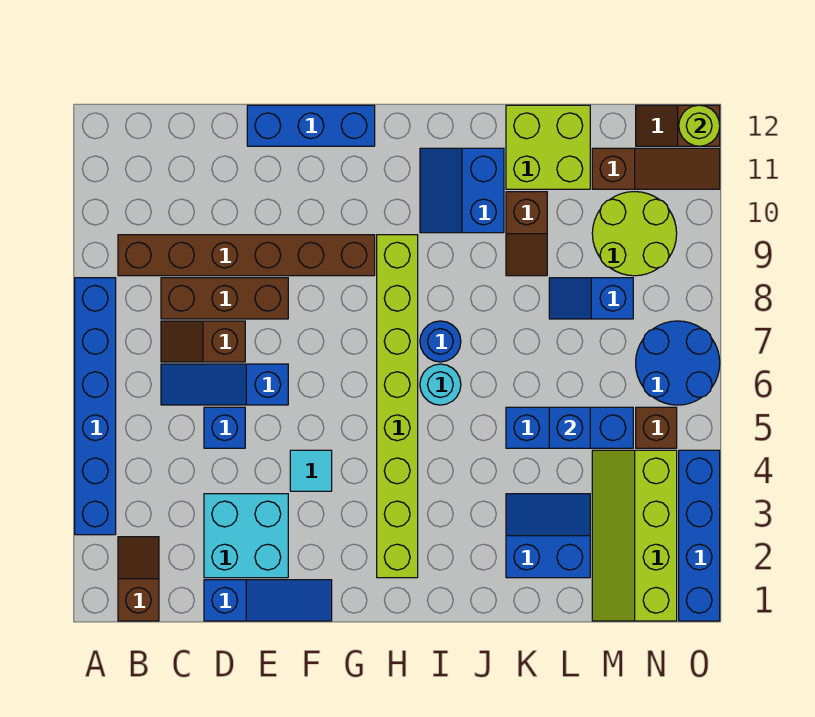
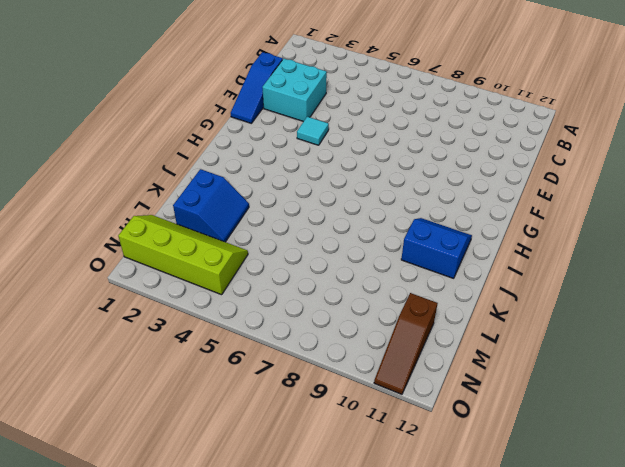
none -> blue 1x6 brick [75,278,116,535]
none -> brown 1x2 slope [118,537,159,621]
none -> brown 1x6 brick [118,235,375,276]

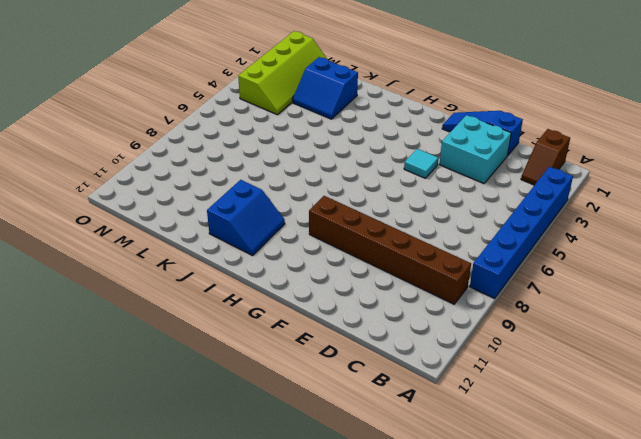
none -> blue 1x3 slope [161,364,288,405]
none -> brown 1x2 slope [161,321,245,362]
none -> brown 1x3 brick [161,278,288,319]

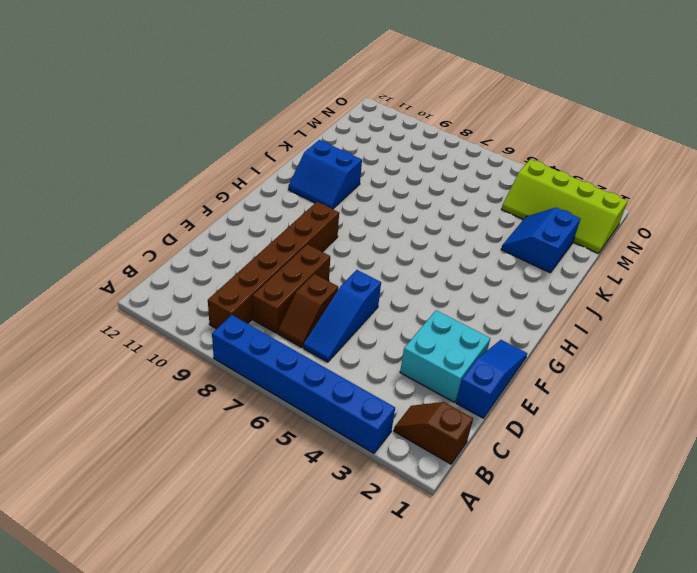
none -> blue 1x1 brick [204,407,245,448]
none -> blue 1x3 brick [247,105,375,146]
none -> cyan 1x1 tile [290,450,332,491]

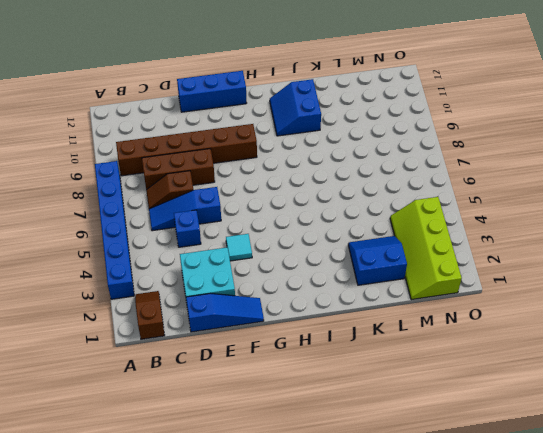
none -> lime 1x8 brick [377,235,418,578]
none -> cyan 1x1 round brick [420,364,461,405]
none -> blue 1x1 round brick [420,321,461,362]

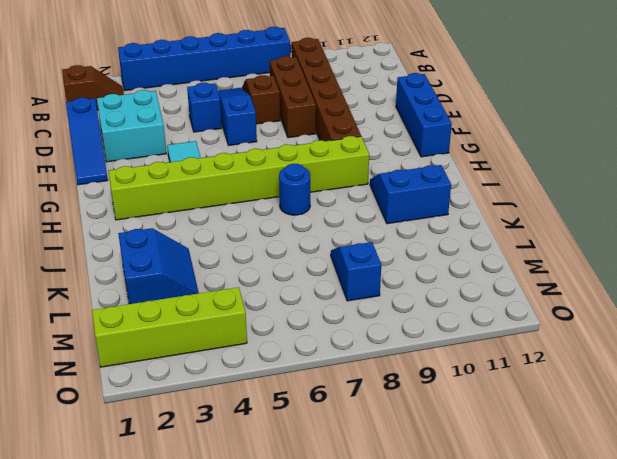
none -> cyan 1x1 round brick [420,364,461,405]
none -> blue 1x3 brick [506,407,633,448]
none -> brown 1x2 slope [506,192,547,276]

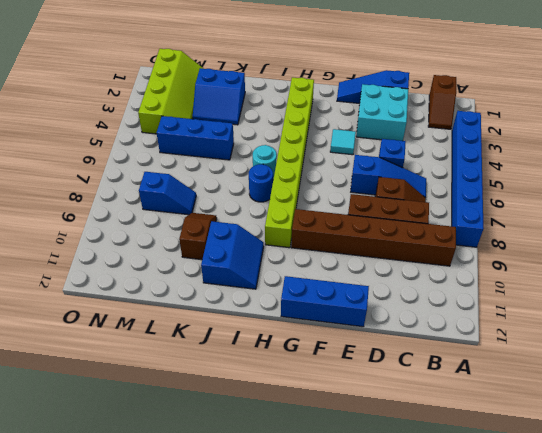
none -> lime 2x2 brick [506,105,590,189]
none -> lime 2x2 round brick [592,192,677,276]
none -> brown 1x3 slope [592,148,720,189]

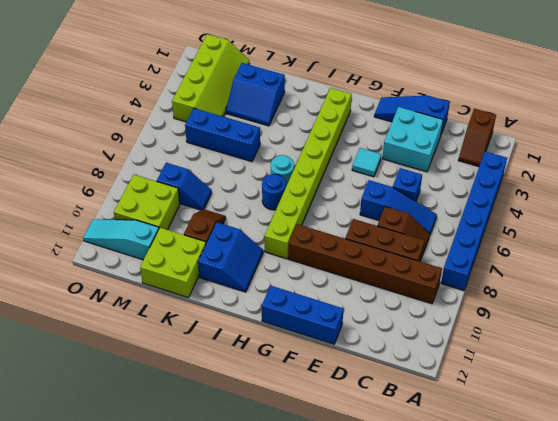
lime 2x2 brick [114,175,180,230] -> lime 2x2 round brick [592,192,677,276]
cyan 1x3 slope [83,219,159,260] -> brown 1x3 slope [592,148,720,189]
none -> brown 1x1 brick [636,407,677,448]
none -> blue 2x2 round brick [636,321,720,405]
none -> brown 1x2 slope [636,105,720,146]

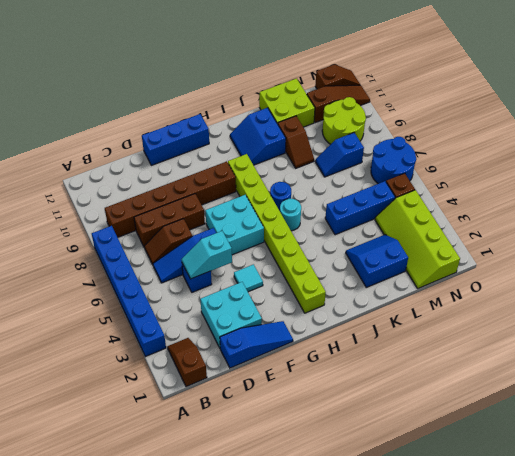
cyan 1x2 slope [181,231,232,279] -> none
cyan 2x2 brick [205,195,264,255] -> none
brown 1x2 slope [315,64,360,89] -> brown 1x2 slope turned to [636,105,720,146]
none -> blue 1x4 brick [679,450,720,621]
none -> blue 1x1 brick [549,407,590,448]
none -> lime 1x1 round brick [679,105,720,146]

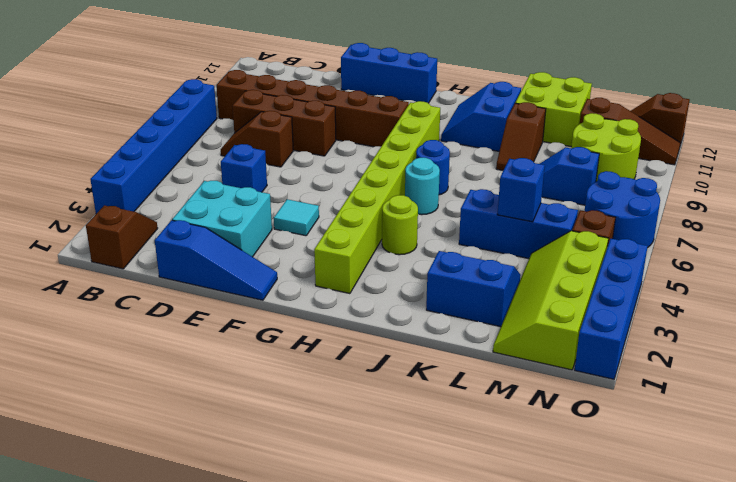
lime 1x1 round brick [382,195,418,255] -> lime 1x1 round brick moved to [679,105,720,146]
none -> blue 1x3 slope [161,364,288,405]

